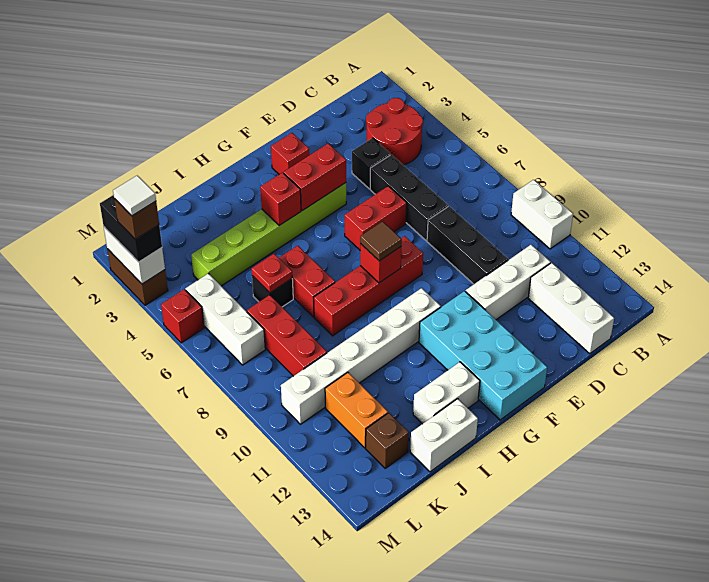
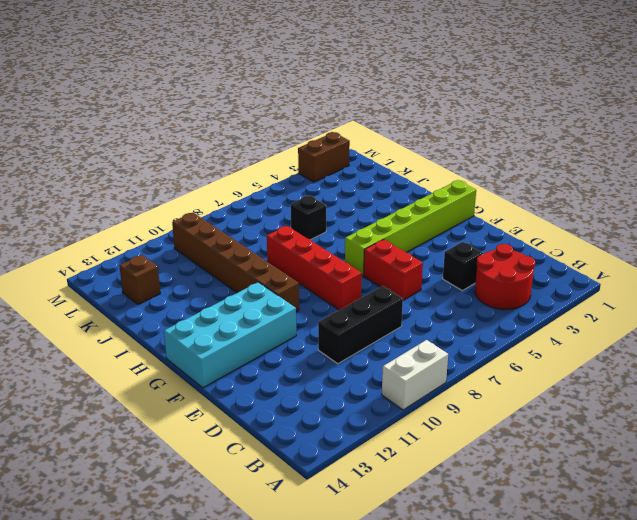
lime 1x6 brick [345,180,476,276] -> lime 1x6 brick turned to [191,183,346,286]
brown 1x6 brick [172,213,299,312] -> white 1x6 brick [281,288,441,424]
none -> white 1x3 brick [465,245,551,320]
none -> white 1x3 brick [528,263,614,354]
none -> black 1x3 brick [370,155,448,241]
none -> red 1x1 brick [271,133,310,174]

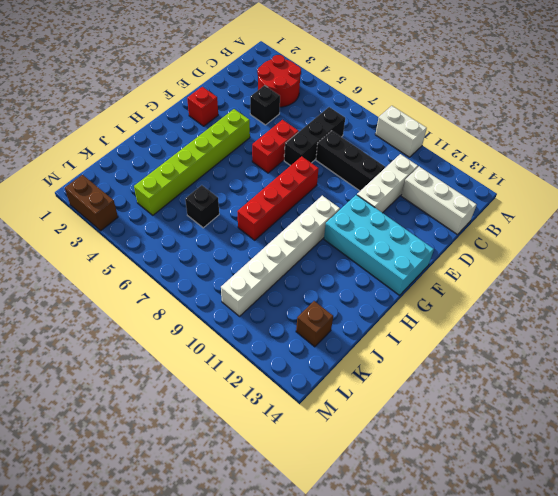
black 1x3 brick [284,107,345,166] -> black 1x3 brick turned to [370,155,448,241]
none -> white 1x2 brick [413,362,480,424]
none -> red 1x2 brick [279,246,335,317]
none -> white 1x2 brick [410,399,478,472]
none -> red 1x3 brick [247,295,327,376]

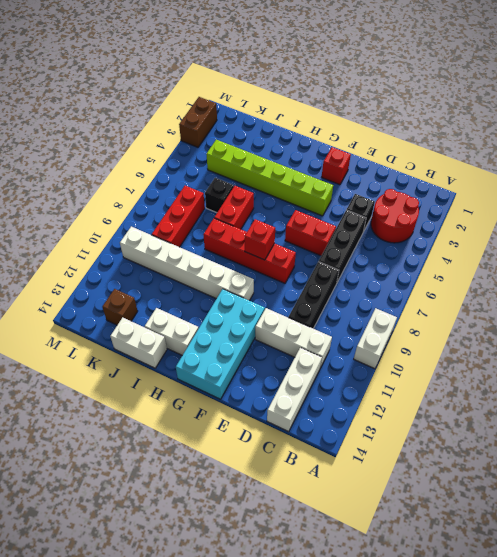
none -> orange 1x2 brick [325,373,388,448]
none -> white 1x3 brick [186,273,265,365]
none -> red 1x1 brick [161,289,204,343]
none -> red 1x2 brick [284,144,346,211]

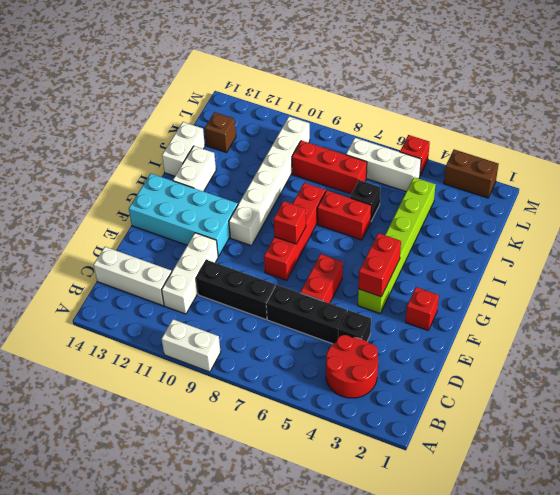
none -> orange 1x2 brick [325,373,388,448]
none -> red 1x1 brick [260,173,301,225]
none -> red 1x1 plate [251,254,292,293]
none -> white 1x2 brick [104,227,165,284]

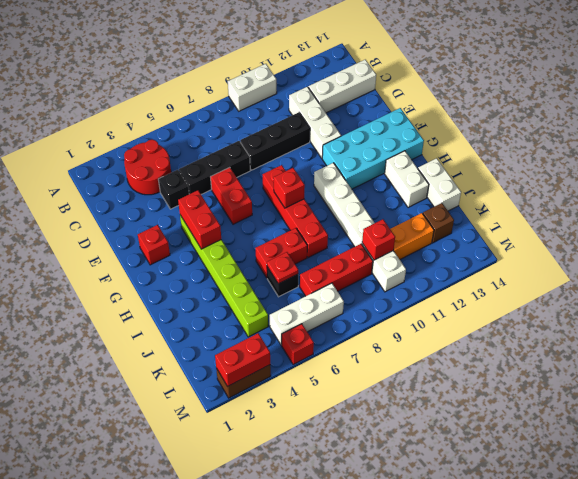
red 1x1 brick [362,219,395,260] -> red 1x1 brick moved to [260,173,301,225]
red 1x2 brick [215,333,270,386] -> white 1x2 brick [104,227,165,284]
none -> brown 1x1 tile [360,221,402,261]
none -> black 1x2 brick [100,195,162,262]
none -> brown 1x1 brick [114,199,159,239]
none -> white 1x1 tile [113,176,156,216]

